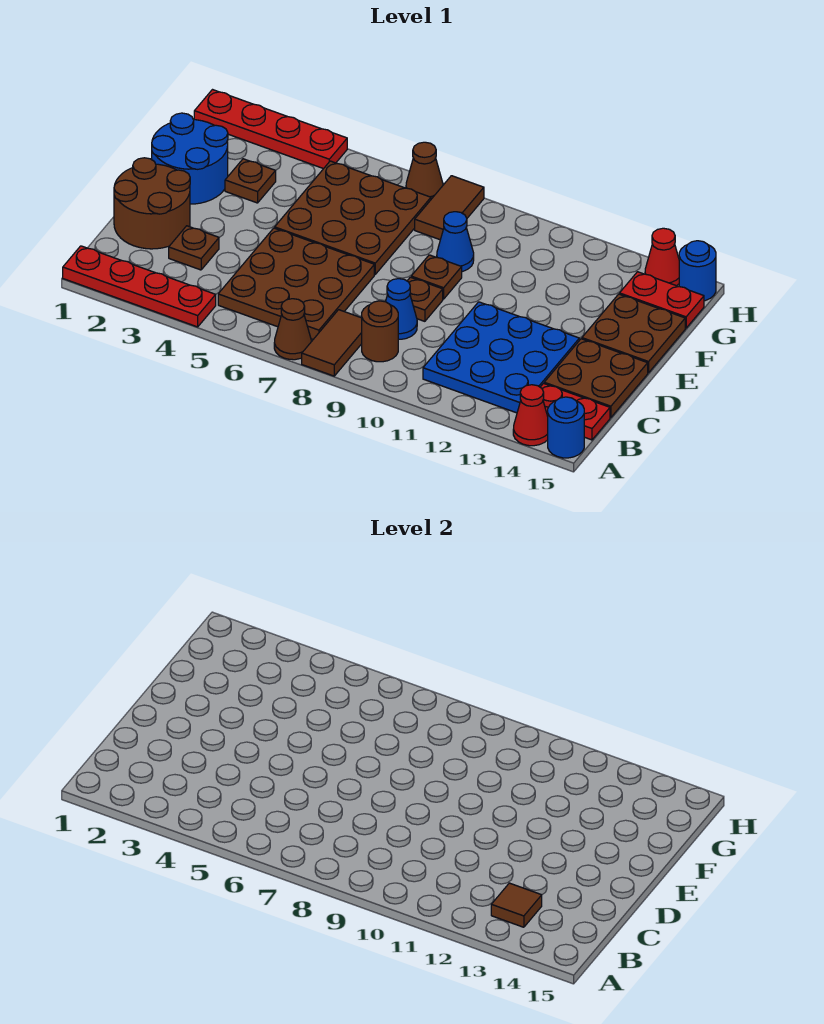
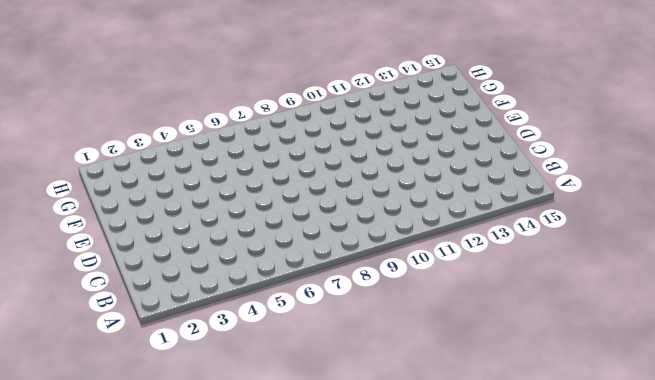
none -> red 1x4 plate [63,246,216,327]
none -> brown 1x1 cone [274,299,311,360]
none -> brown 1x2 tile [302,310,362,376]

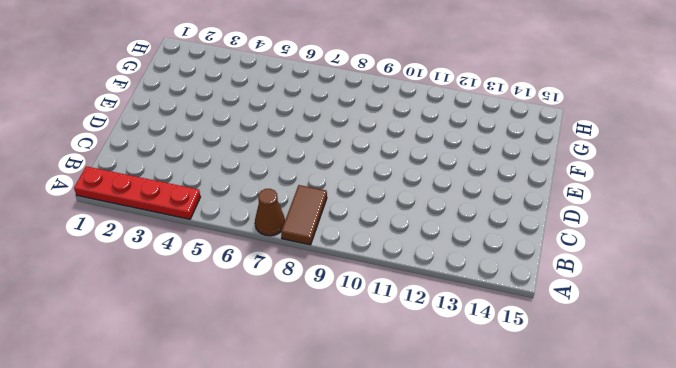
none -> red 1x1 cone [513,385,548,446]
none -> blue 1x1 round brick [548,397,584,458]
none -> brown 3x3 plate [218,228,374,339]

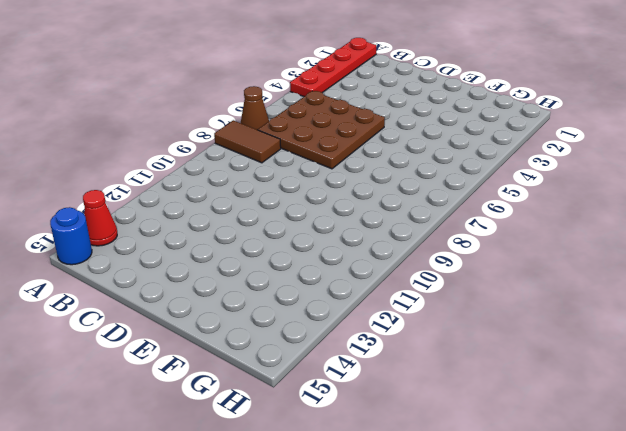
none -> brown 1x1 round brick [362,301,398,362]
none -> blue 3x3 plate [423,302,579,413]
none -> red 1x2 plate [540,384,610,440]

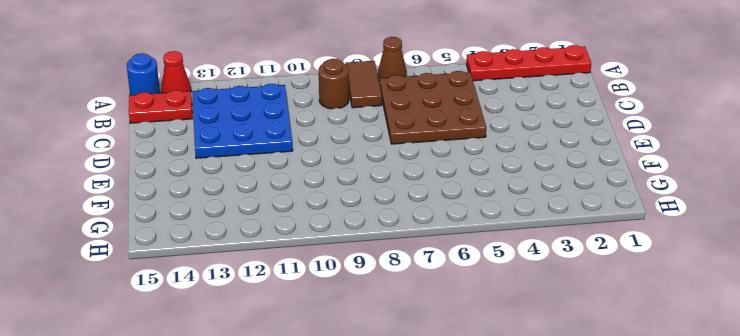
none -> brown 2x2 round brick [114,158,190,249]
none -> brown 1x1 plate [169,226,219,270]
none -> blue 1x1 cone [386,279,417,339]

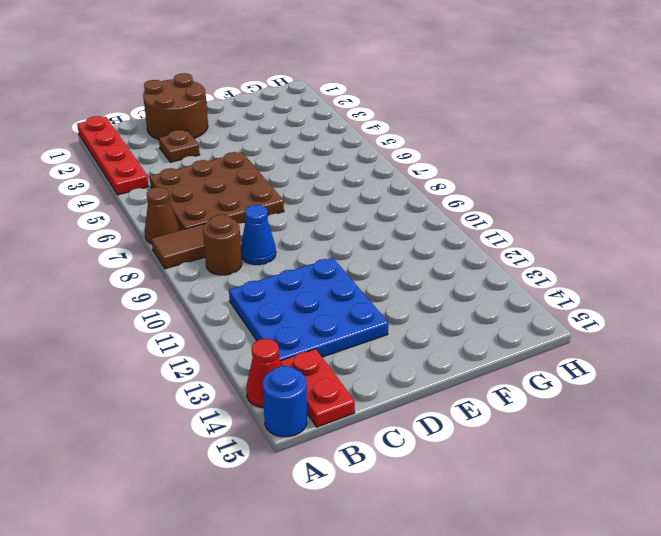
none -> brown 2x2 plate [544,339,648,418]
none -> brown 1x1 plate [407,277,443,321]
none -> blue 2x2 round brick [152,113,228,204]

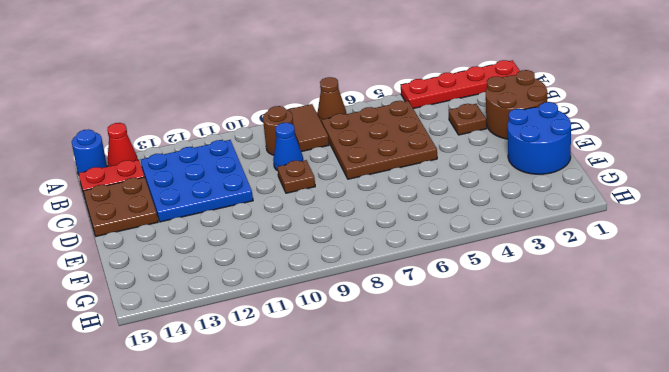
none -> brown 3x3 plate [275,161,431,274]
none -> brown 1x1 plate [411,255,462,299]
none -> brown 2x2 plate [582,294,685,373]

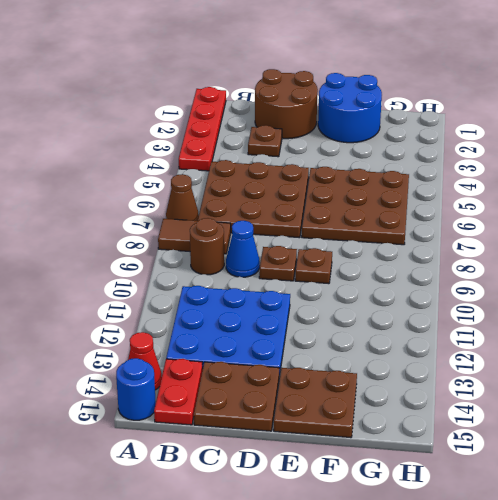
none -> brown 1x1 plate [225,159,276,203]
none -> blue 1x1 cone [437,212,474,272]
none -> brown 1x2 tile [415,176,484,240]

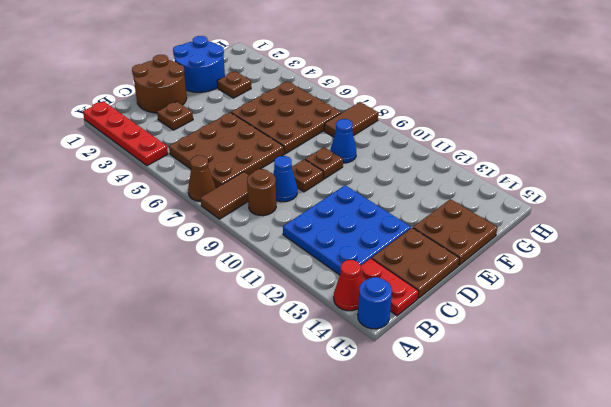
none -> red 1x2 plate [620,272,704,328]
none -> red 1x4 plate [194,90,347,169]
none -> brown 1x1 cone [406,142,443,199]

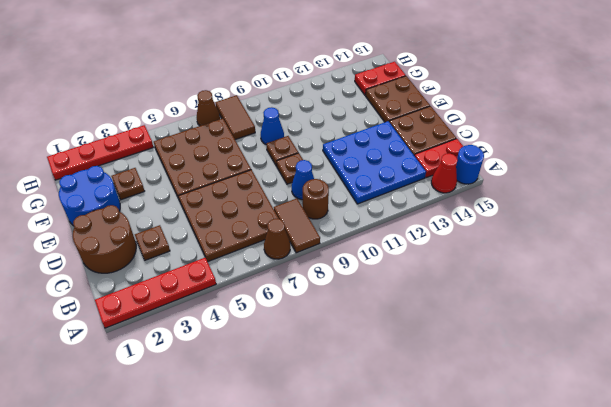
none -> red 1x1 cone [645,228,679,286]
none -> blue 1x1 round brick [679,241,716,301]
none -> brown 1x1 tile [491,883,542,927]

